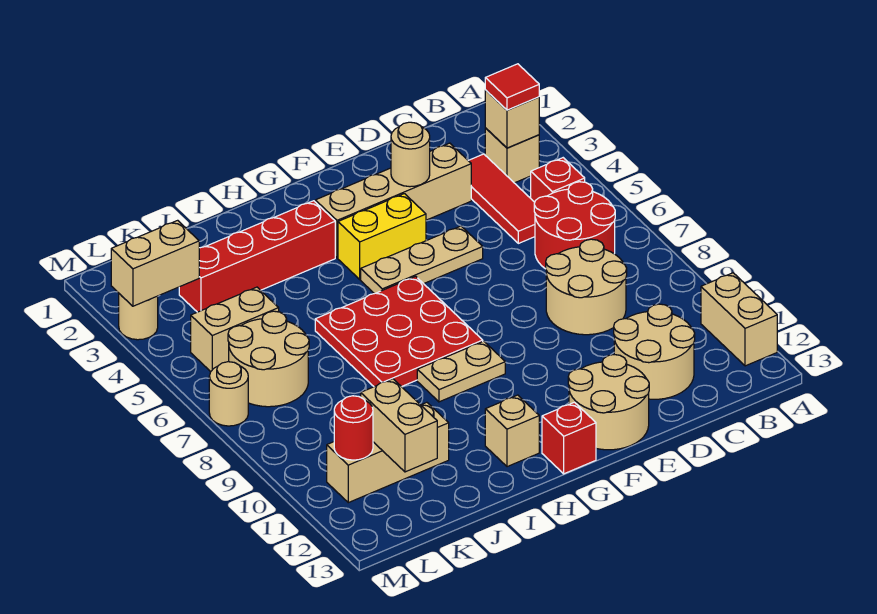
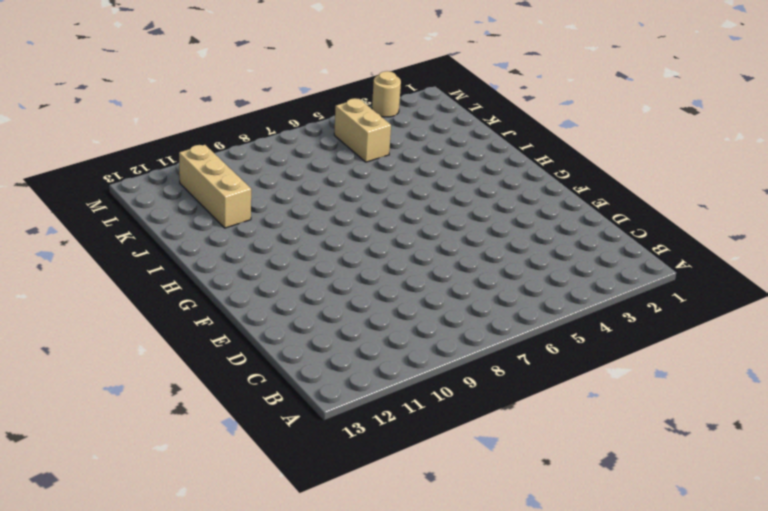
none -> tan 1x2 brick [701,273,777,366]
none -> tan 1x1 brick [485,128,539,183]
none -> red 1x1 brick [531,158,585,202]

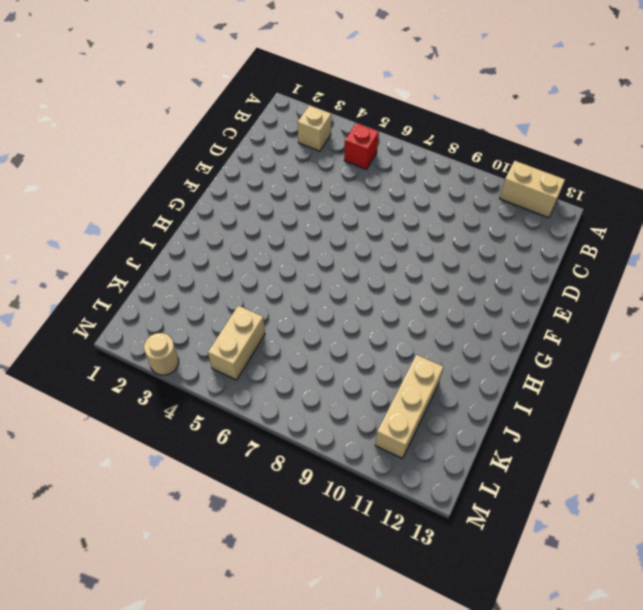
none -> red 2x2 round brick [534,182,615,269]
none -> red 1x3 tile [468,154,535,243]
none -> tan 2x2 round brick [546,239,627,335]

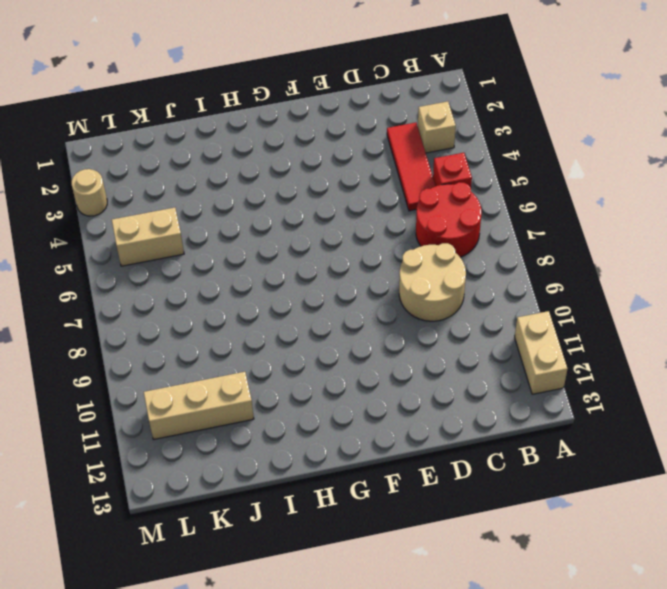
none -> tan 2x2 round brick [614,304,695,399]
none -> tan 1x4 brick [315,143,471,258]
none -> tan 1x3 plate [361,226,483,294]

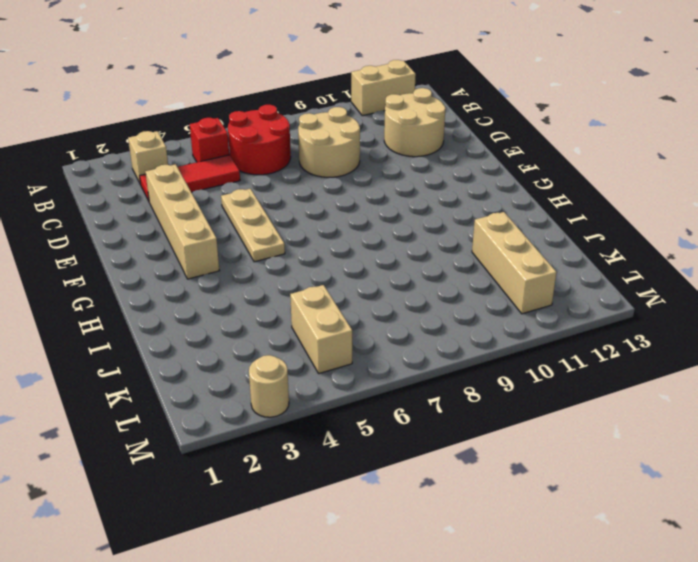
none -> tan 2x2 round brick [568,355,649,450]
none -> yellow 1x2 brick [338,194,426,279]
none -> red 3x3 plate [315,276,483,387]

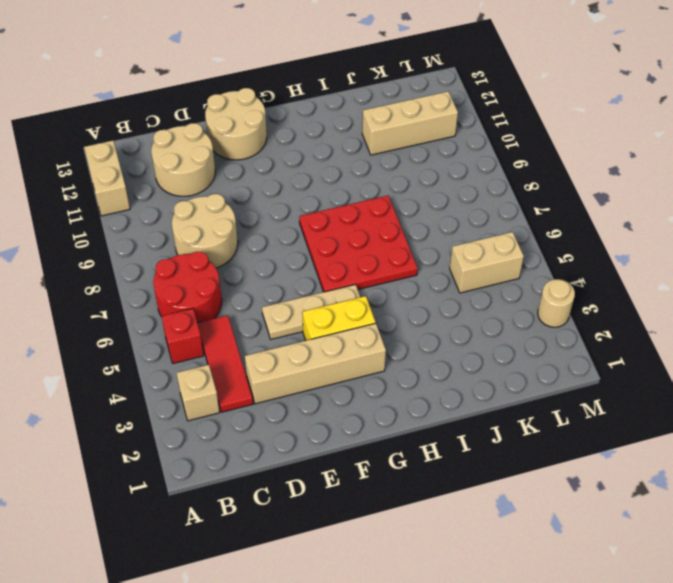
none -> tan 1x2 plate [417,341,505,402]
none -> red 1x1 brick [542,402,596,474]
none -> red 1x4 brick [179,201,335,312]

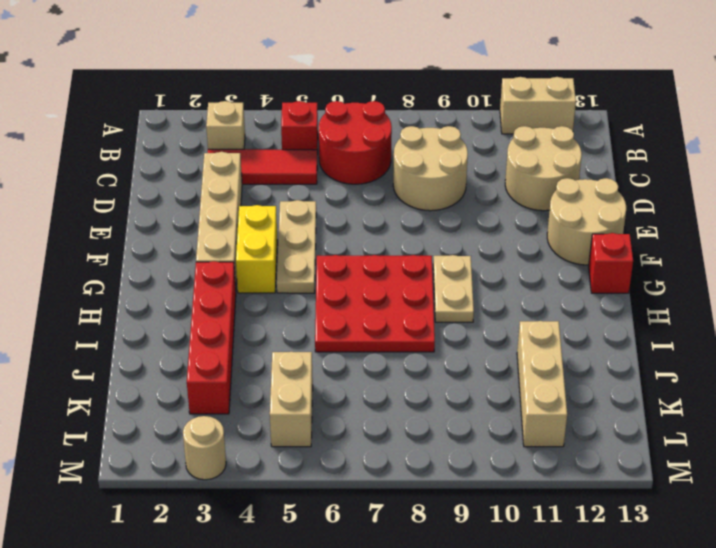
none -> tan 1x1 brick [485,395,539,467]
none -> tan 2x2 round brick [228,311,309,407]
none -> tan 1x1 round brick [209,362,248,426]

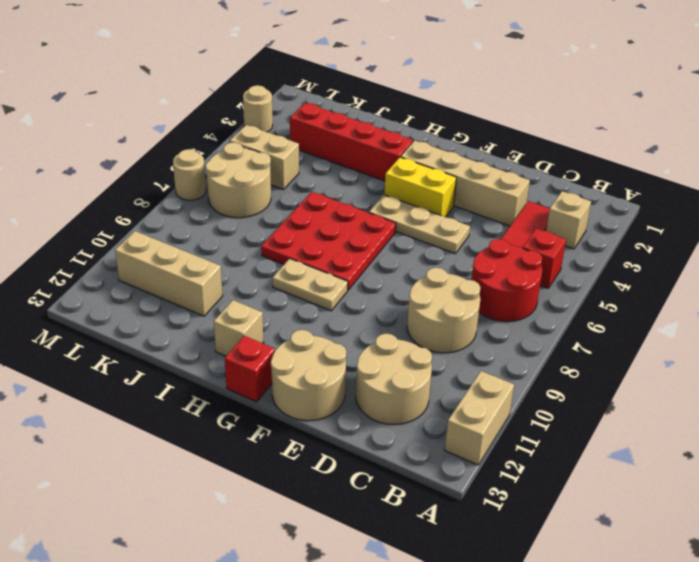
none -> tan 1x1 brick [485,90,539,148]
none -> tan 1x1 round brick [391,122,430,187]
none -> tan 1x2 brick [361,379,437,472]

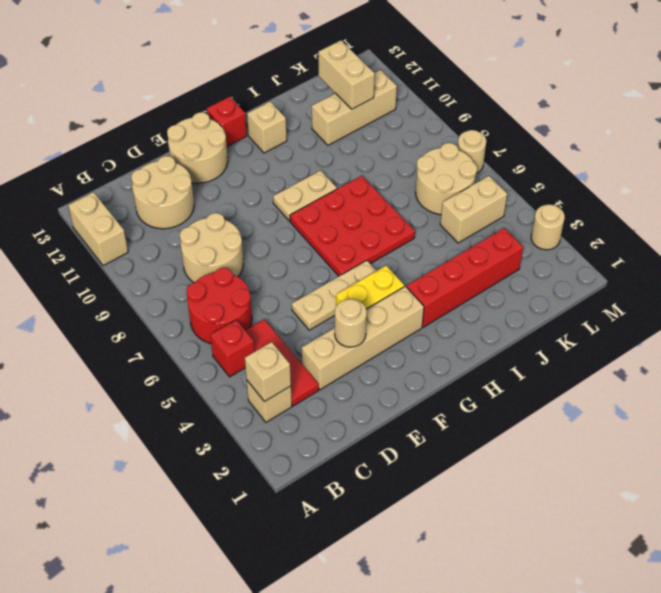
none -> tan 1x2 brick [111,220,199,306]
none -> red 1x1 round brick [334,396,373,460]
none -> red 1x1 tile [485,64,539,110]

